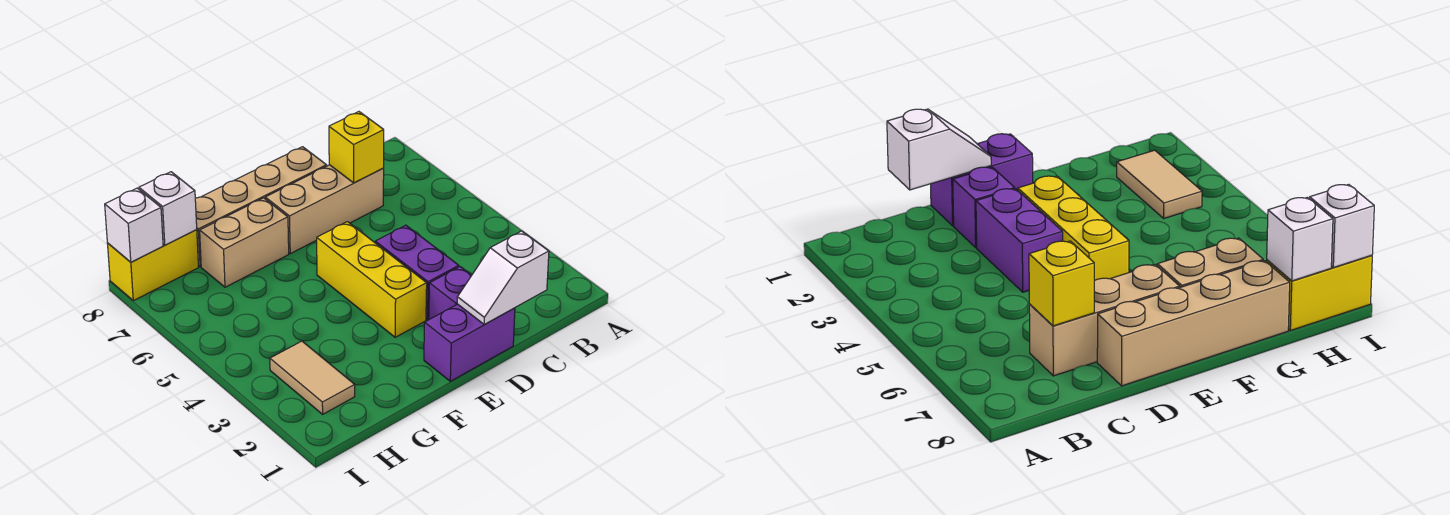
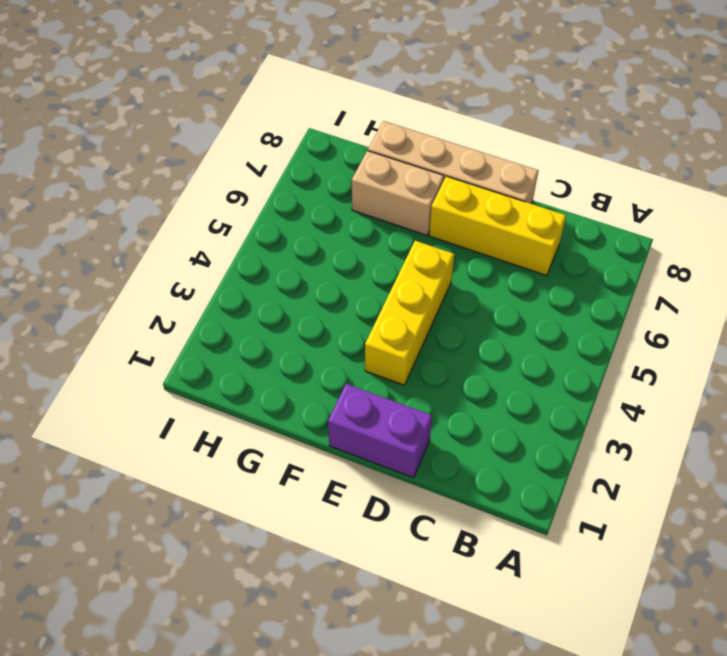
yellow 1x3 brick [429,176,566,276] -> tan 1x3 brick [265,165,384,254]
none -> purple 1x1 brick [429,267,472,319]
none -> purple 1x2 brick [375,225,459,320]
none -> tan 1x2 tile [270,341,355,414]

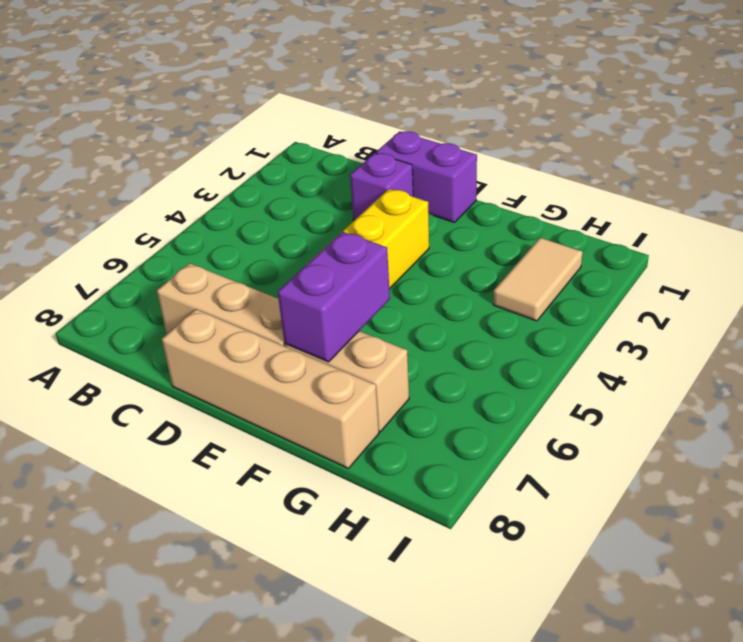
purple 1x2 brick [278,232,390,362] -> purple 1x2 brick moved to [375,225,459,320]
none -> yellow 1x2 brick [107,230,199,301]
none -> white 1x2 slope [457,231,549,324]
none -> yellow 1x1 brick [329,112,384,183]

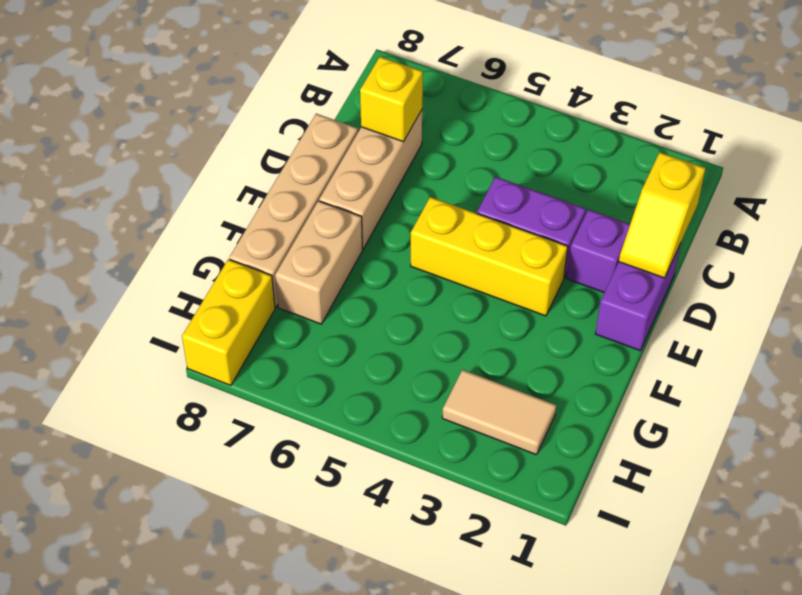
yellow 1x2 slope [619,152,706,278] -> white 1x2 slope [457,231,549,324]
none -> white 1x1 brick [139,172,197,245]
none -> white 1x1 brick [105,188,163,262]

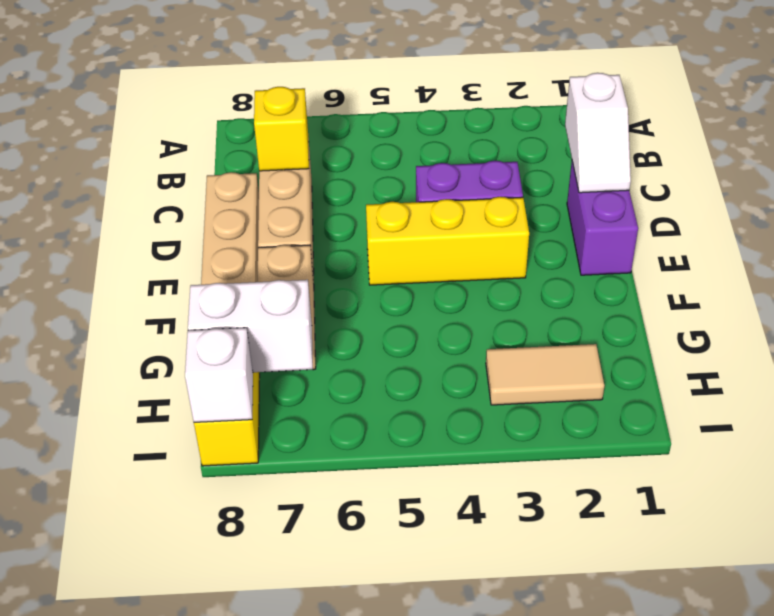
white 1x2 brick [188,280,313,372] -> white 1x1 brick [139,172,197,245]
none -> purple 1x1 brick [429,267,472,319]

